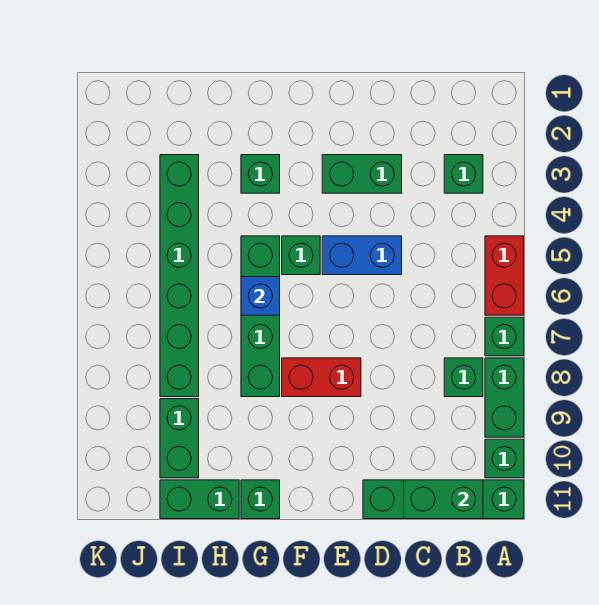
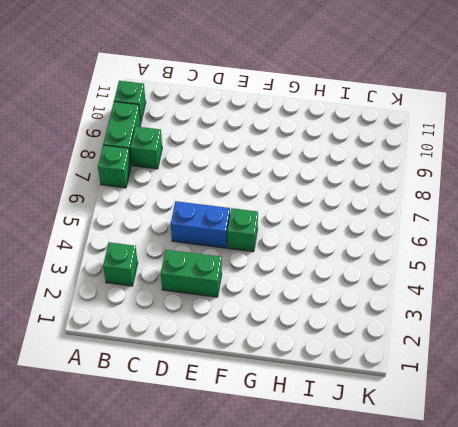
none -> red 1x2 brick [485,236,524,315]
none -> green 1x4 brick [363,480,524,519]
none -> red 1x2 brick [282,358,361,397]

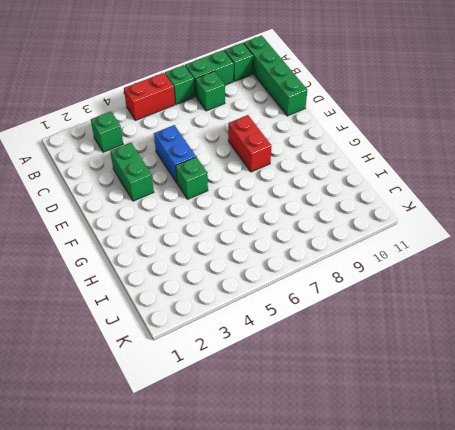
none -> green 1x1 brick [241,155,280,193]
none -> green 1x4 brick [241,236,280,397]
none -> green 1x1 brick [241,480,280,519]

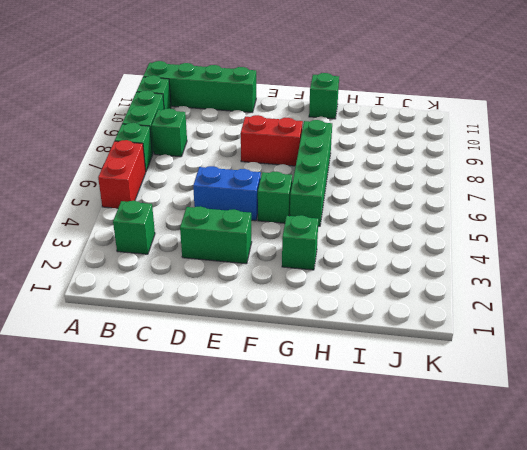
none -> green 1x2 brick [160,480,239,519]
none -> green 1x6 brick [160,155,199,397]
none -> green 1x2 brick [160,399,199,478]

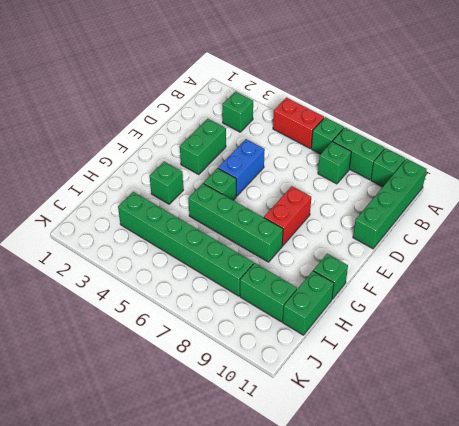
none -> green 1x2 brick [404,480,483,519]
none -> blue 1x1 brick [241,277,280,315]

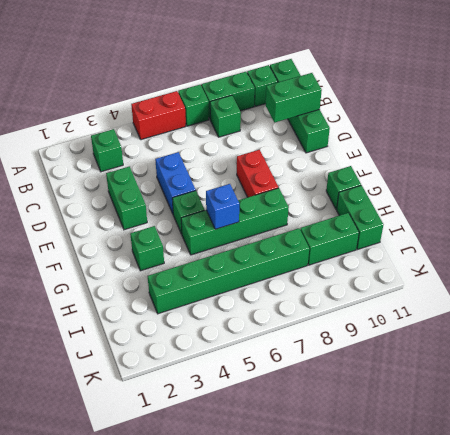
green 1x2 brick [266,73,322,122] -> green 1x2 brick turned to [404,480,483,519]

